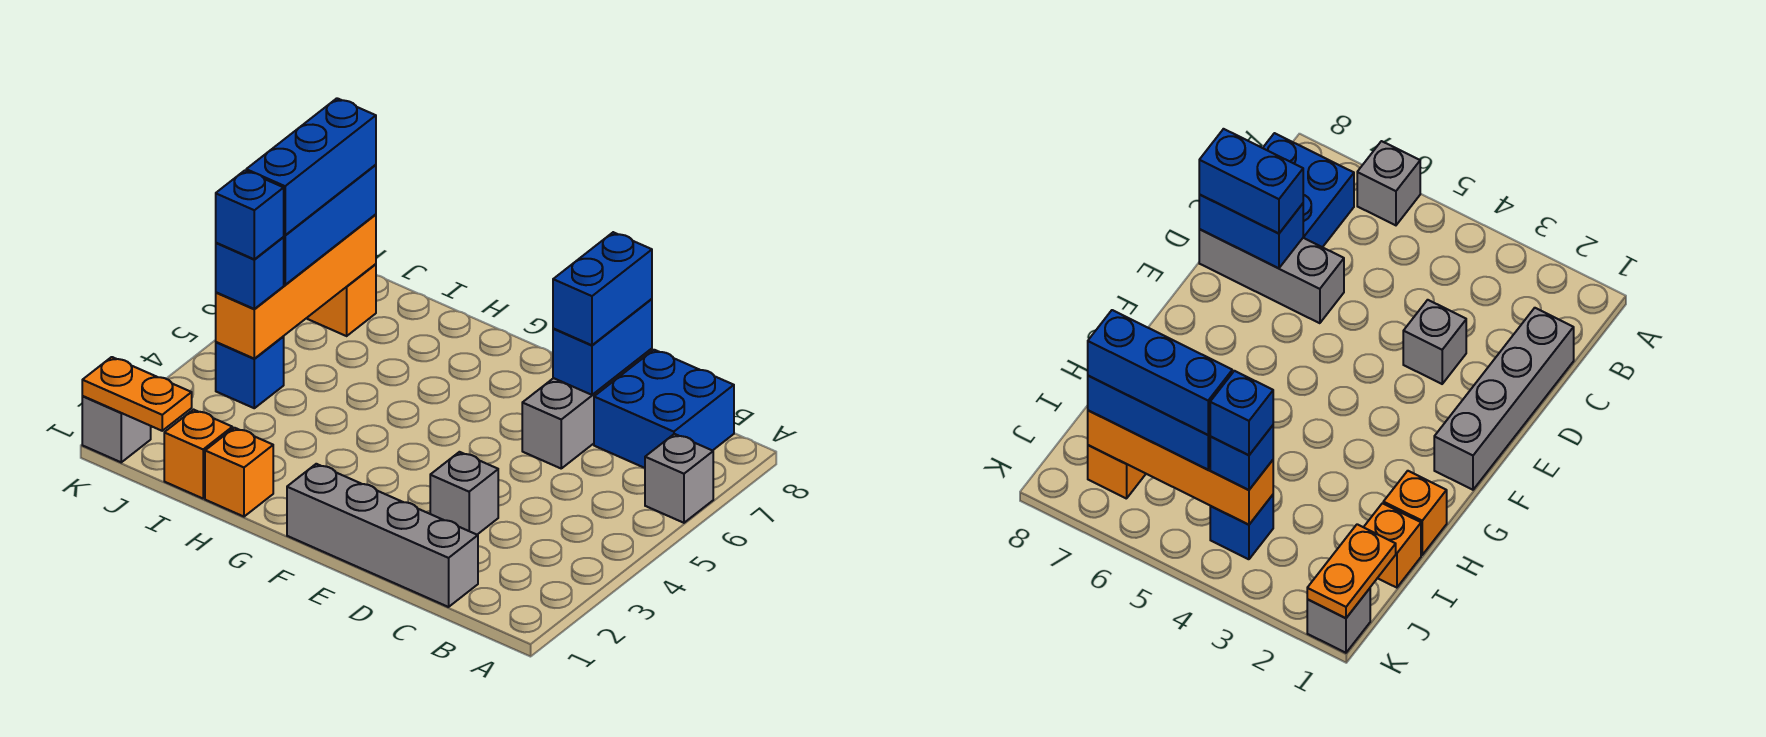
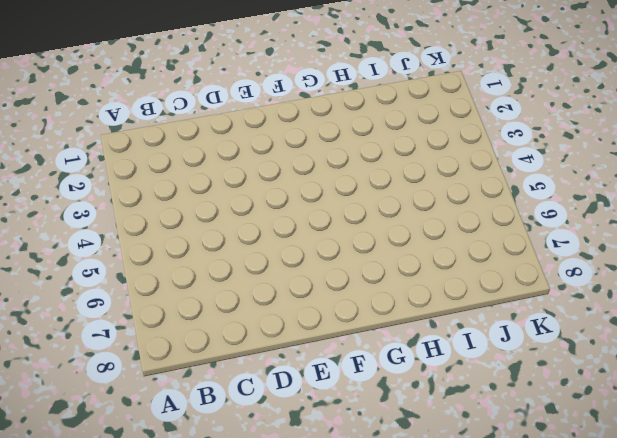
none -> grey 1x1 brick [645,434,713,523]
none -> blue 2x2 brick [594,350,734,468]
none -> grey 1x4 brick [287,464,478,607]

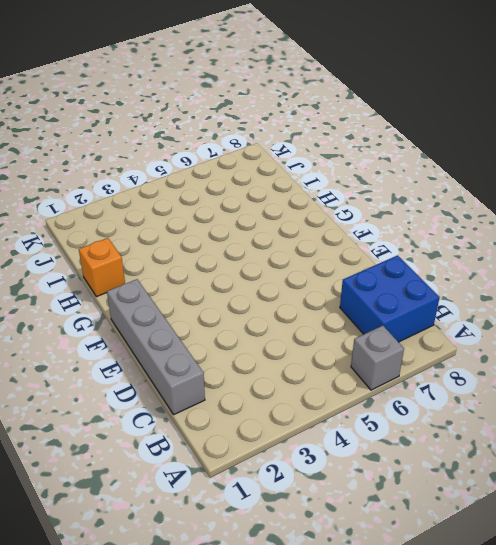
none -> grey 1x1 brick [430,452,498,535]
none -> grey 1x3 brick [522,349,652,468]
none -> orange 1x1 brick [164,410,232,498]

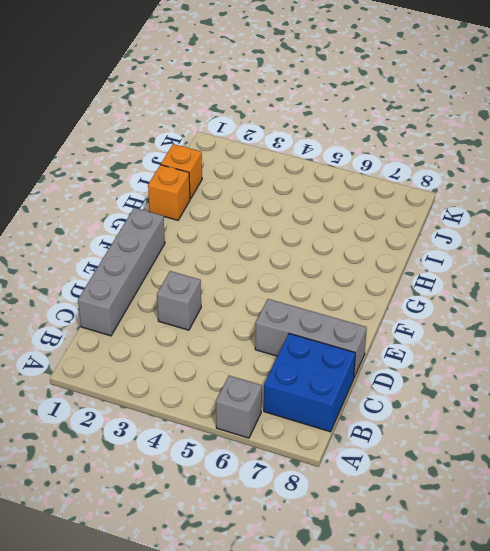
none -> blue 1x1 brick [216,337,284,408]
none -> orange 1x1 brick [308,264,376,336]
none -> grey 1x1 brick [82,396,151,462]

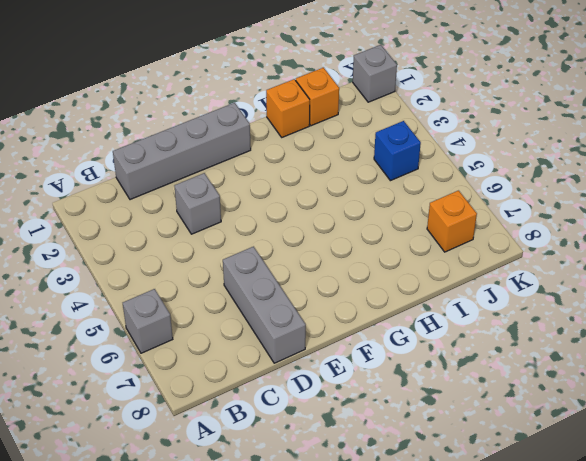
none -> blue 2x2 brick [594,350,734,468]
none -> blue 1x2 brick [553,299,652,395]
none -> orange 1x2 plate [82,357,192,431]

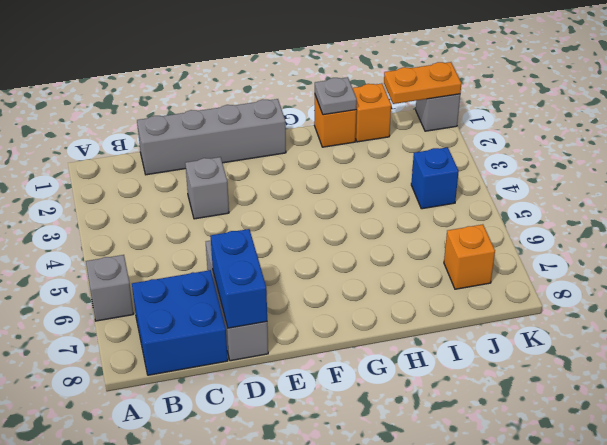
grey 1x1 plate [315,77,357,115] -> none
none -> orange 1x4 brick [216,215,376,359]
none -> blue 1x2 brick [553,232,652,345]
none -> blue 1x1 brick [216,237,284,309]

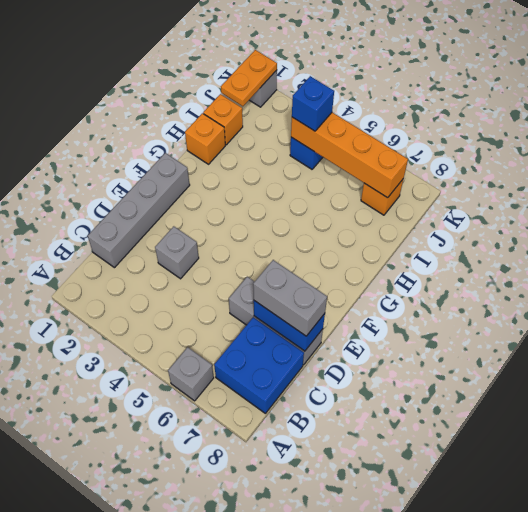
grey 1x2 brick [253,260,327,336] -> blue 1x2 brick [553,232,652,345]
none -> blue 1x3 brick [284,165,376,285]
none -> blue 1x1 brick [216,171,284,259]
none -> blue 1x3 brick [246,98,376,235]

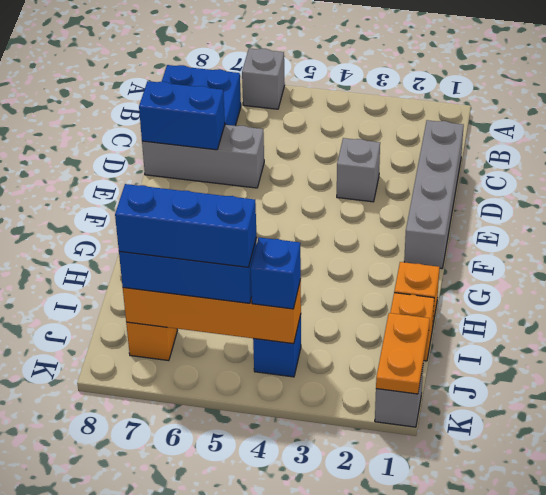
none -> blue 1x2 brick [553,232,652,345]
none -> blue 1x1 brick [216,171,284,259]

